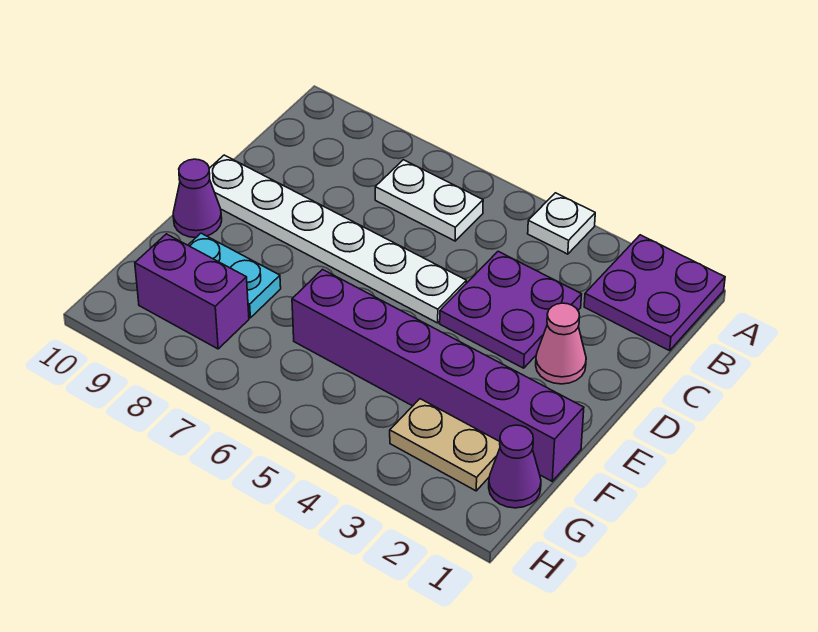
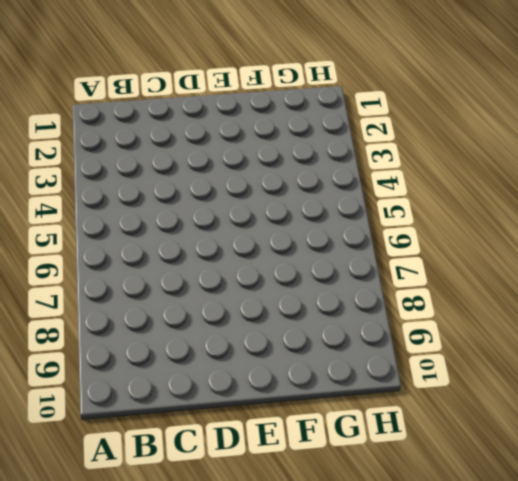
none -> purple 2x2 plate [584,235,725,351]
none -> white 1x1 plate [528,193,595,254]
none -> white 1x2 plate [375,160,483,241]

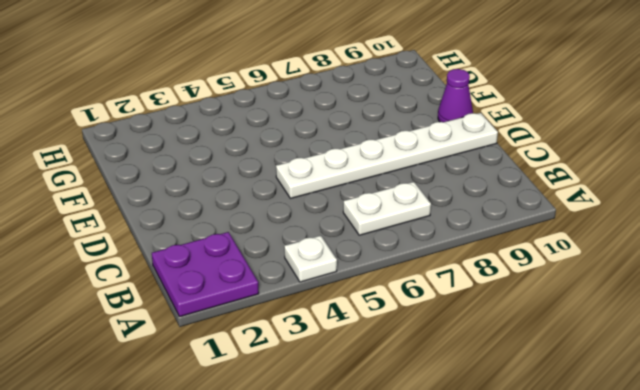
none -> purple 2x2 plate [440,251,582,368]
none -> pink 1x1 cone [536,303,586,384]
none -> purple 1x6 brick [292,270,584,481]

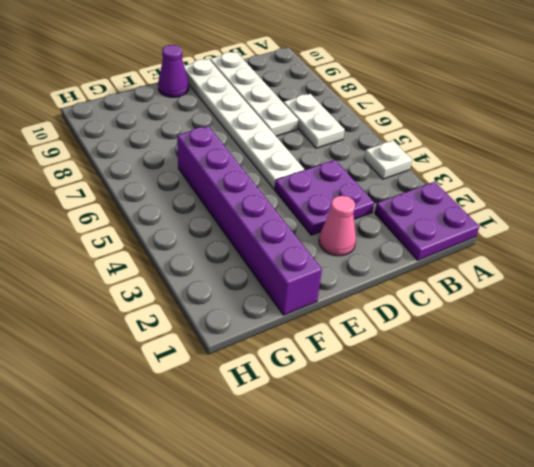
white 1x4 plate [210,52,298,136] -> none
none -> cyan 1x2 plate [188,233,281,318]
none -> purple 1x1 cone [489,425,541,508]
none -> tan 1x2 plate [390,399,500,491]

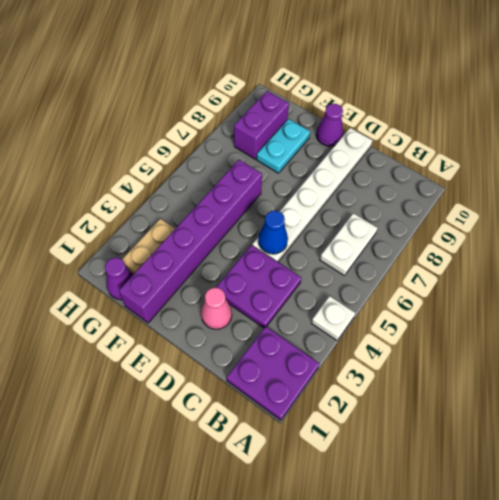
blue 1x1 cone [258,211,288,254] -> none

